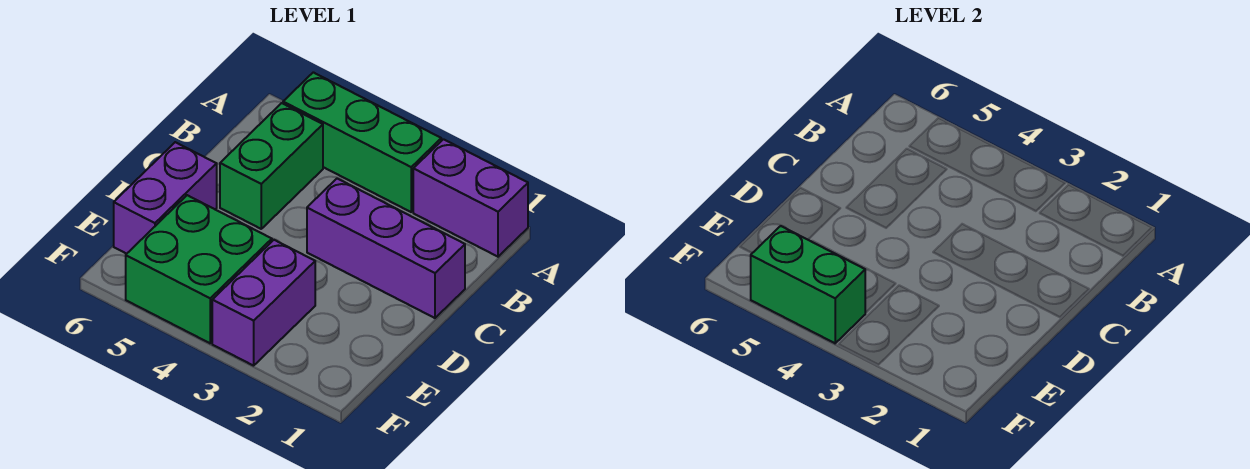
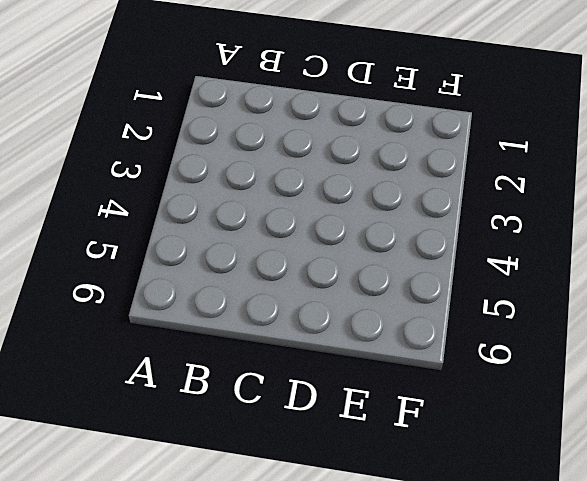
none -> purple 1x2 brick [413,139,528,257]
none -> green 1x3 brick [283,72,441,212]

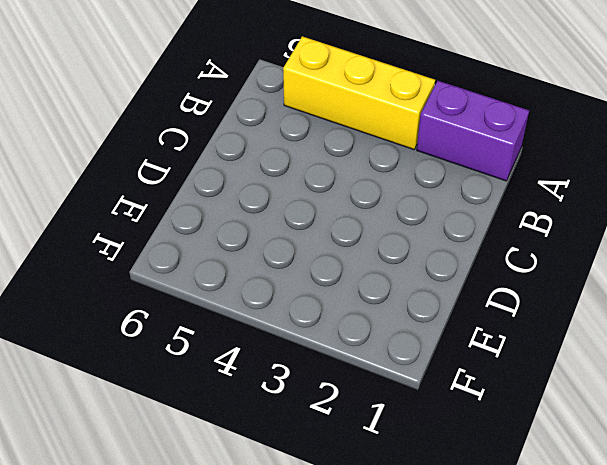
yellow 1x3 brick [283,36,435,150] -> green 1x3 brick [283,72,441,212]
none -> green 1x2 brick [220,103,323,229]
none -> purple 1x3 brick [307,179,465,318]

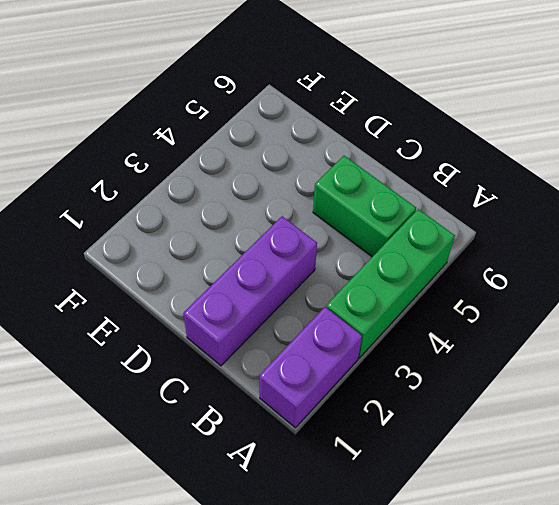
none -> purple 1x2 brick [114,142,217,254]
none -> purple 1x2 brick [212,240,315,366]

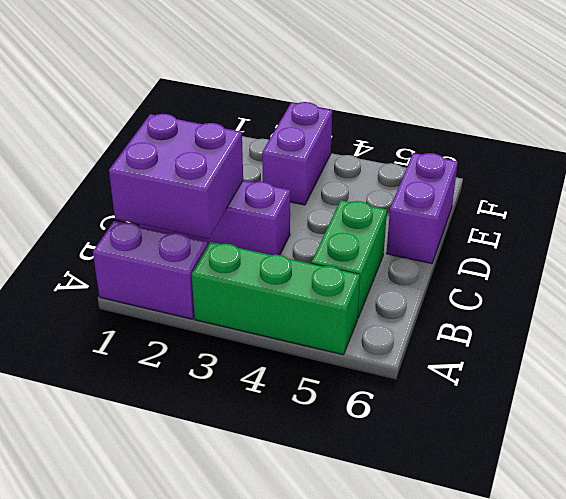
purple 2x2 brick [109,114,243,239] -> none
none -> green 2x2 brick [126,195,272,343]
none -> green 1x2 brick [751,226,865,343]

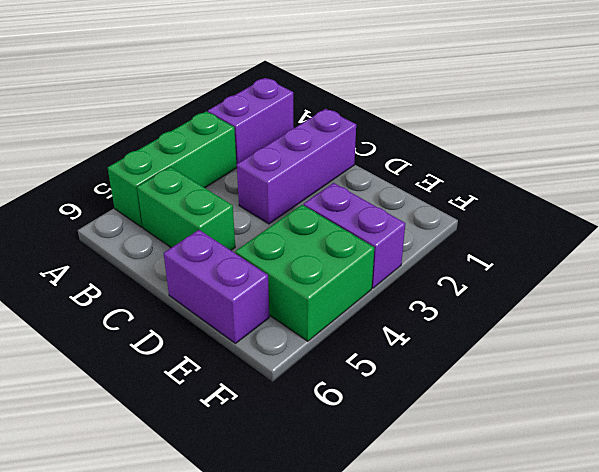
none -> green 1x2 brick [751,226,865,343]

